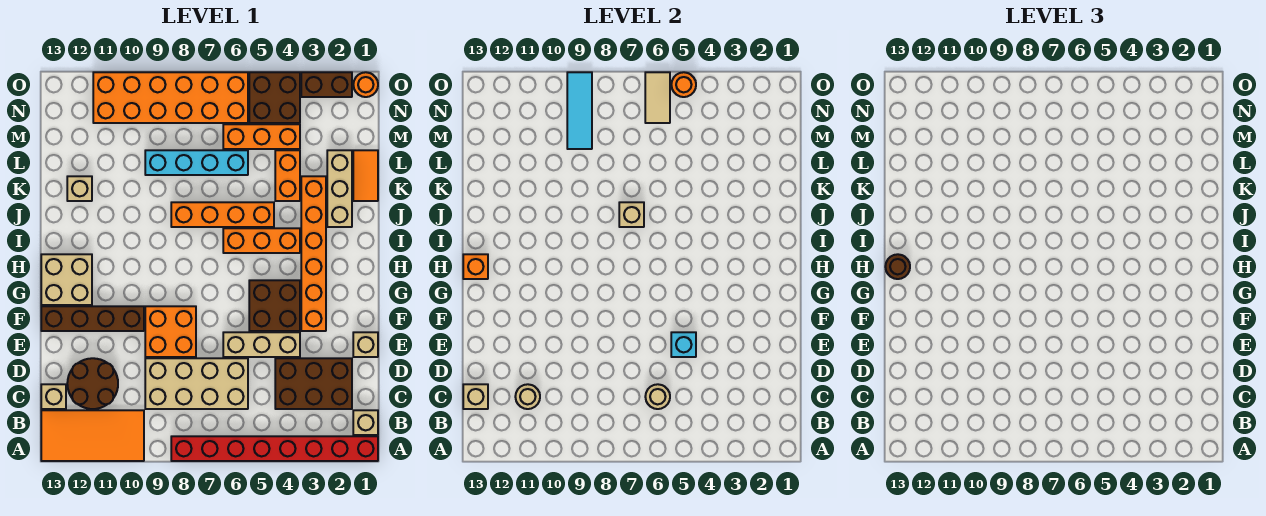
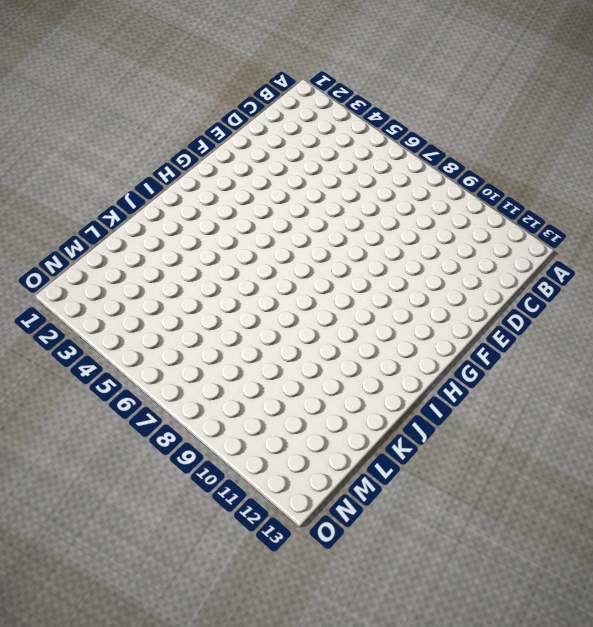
none -> red 1x8 brick [171,436,378,461]
none -> orange 2x4 tile [41,410,144,461]
none -> tan 1x1 brick [353,410,378,435]
none -> brown 2x3 brick [275,358,352,409]

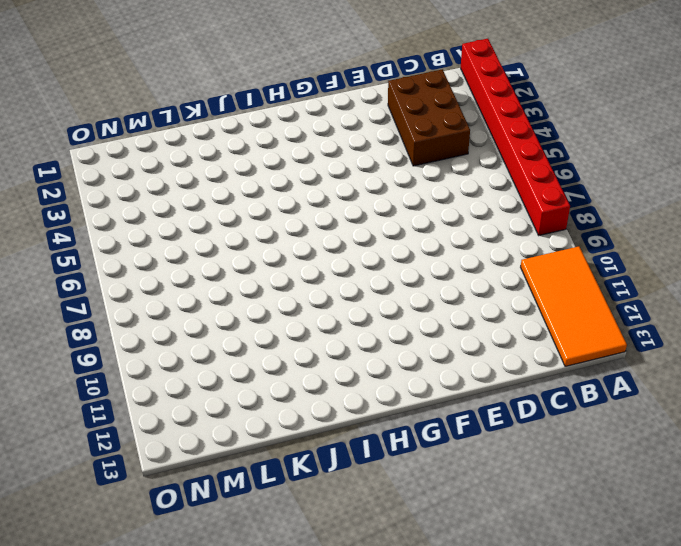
none -> tan 1x1 brick [353,410,378,435]
none -> tan 2x4 brick [145,358,248,409]
none -> brown 2x2 round brick [67,358,118,409]
none -> tan 1x1 brick [41,384,66,409]

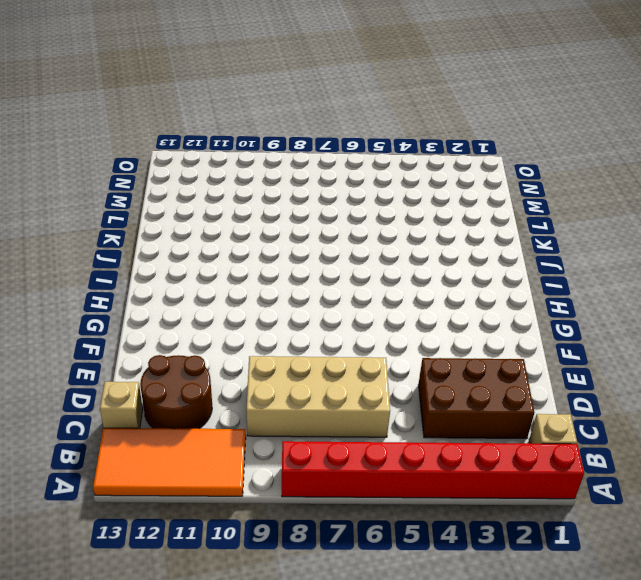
none -> tan 1x1 brick [353,332,378,357]
none -> tan 1x3 brick [223,332,300,357]
none -> orange 2x2 brick [145,306,196,357]
none -> orange 1x6 brick [301,176,326,331]

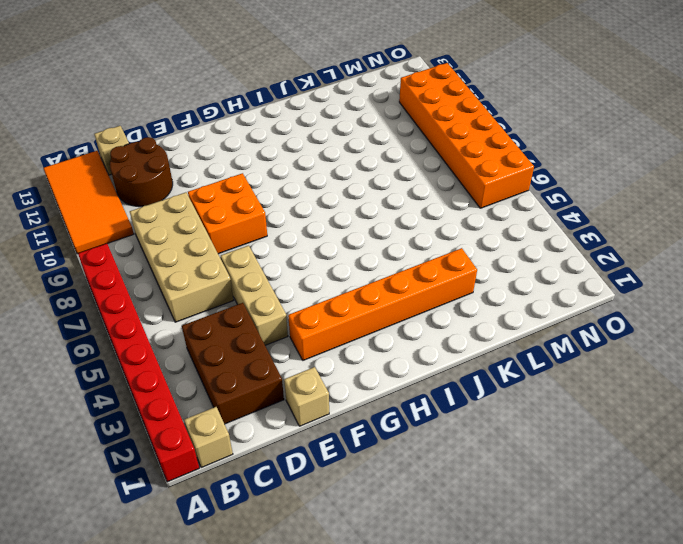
none -> brown 2x2 brick [249,280,300,331]
none -> brown 1x4 brick [41,306,144,331]
none -> tan 2x2 brick [41,254,92,305]
none -> orange 1x3 brick [223,228,300,253]

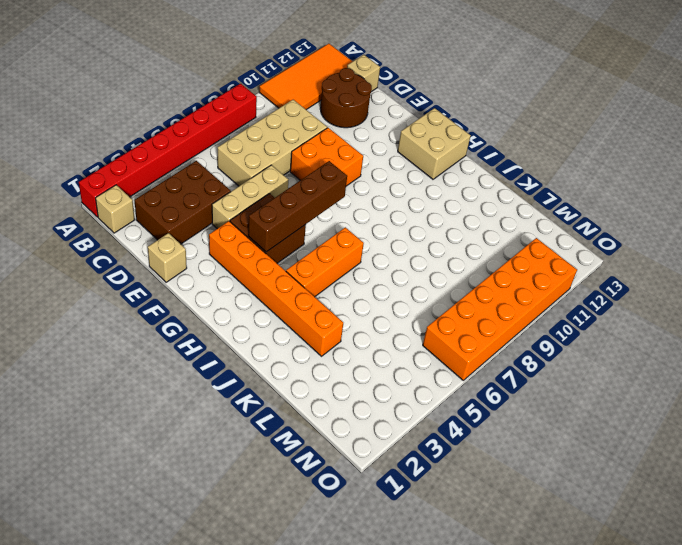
brown 1x4 brick [248,161,347,252] -> brown 1x4 brick moved to [41,306,144,331]
none -> tan 1x3 brick [327,150,352,227]
none -> orange 1x4 brick [171,202,274,227]
none -> orange 1x2 tile [353,150,378,201]
none -> orange 1x2 brick [275,150,300,201]

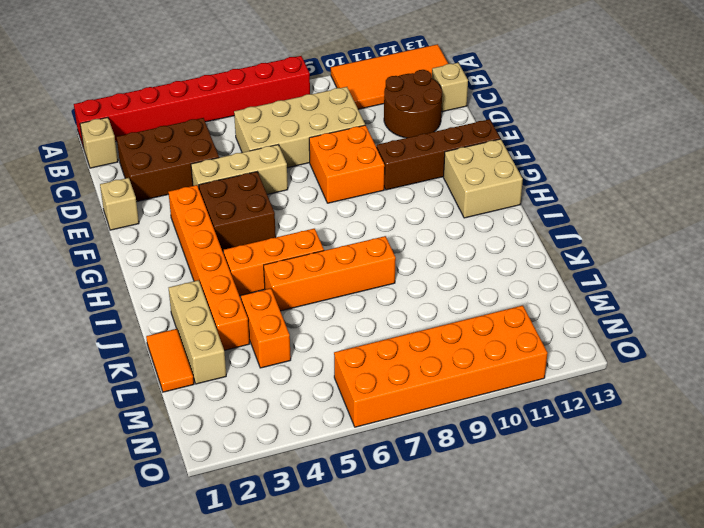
none -> tan 1x1 brick [67,176,92,201]
none -> cyan 1x4 brick [145,150,248,175]
none -> orange 1x3 brick [223,124,300,149]
none -> brown 2x2 brick [249,72,300,123]

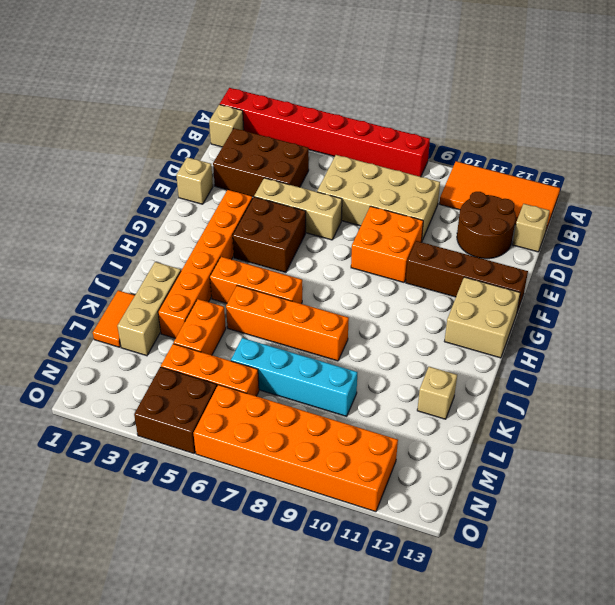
none -> orange 1x1 round brick [353,72,378,97]
none -> brown 1x2 brick [301,72,352,97]
none -> tan 1x1 round brick [645,384,670,409]
none -> tan 1x1 round brick [515,384,540,409]

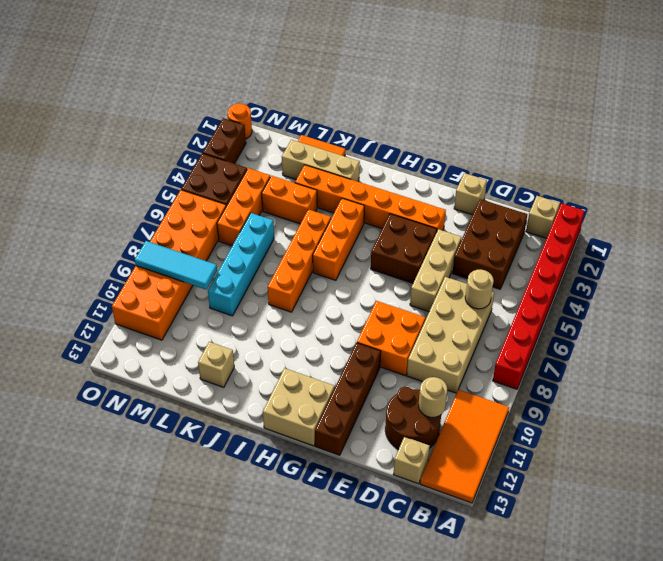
none -> tan 1x1 brick [463,384,488,409]
none -> cyan 1x1 brick [671,332,696,357]
none -> orange 1x1 brick [463,254,488,279]
none -> tan 1x1 brick [619,202,644,227]

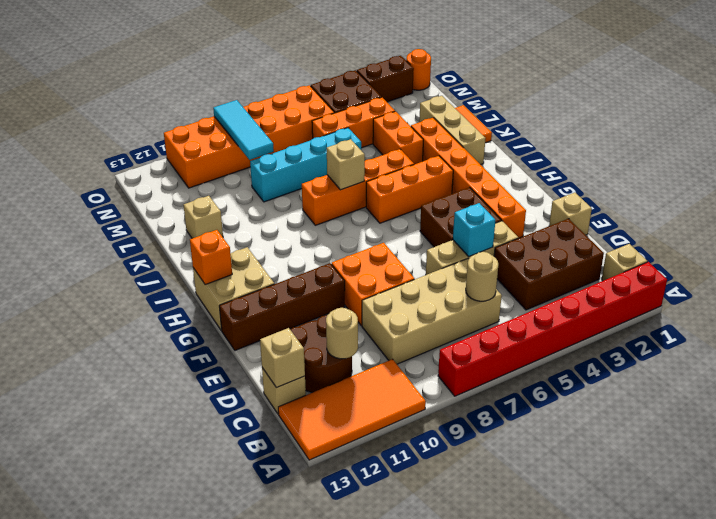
none -> tan 1x2 tile [645,72,670,123]
none -> orange 1x1 round brick [671,72,696,97]
none -> brown 1x1 round brick [885,254,910,279]

